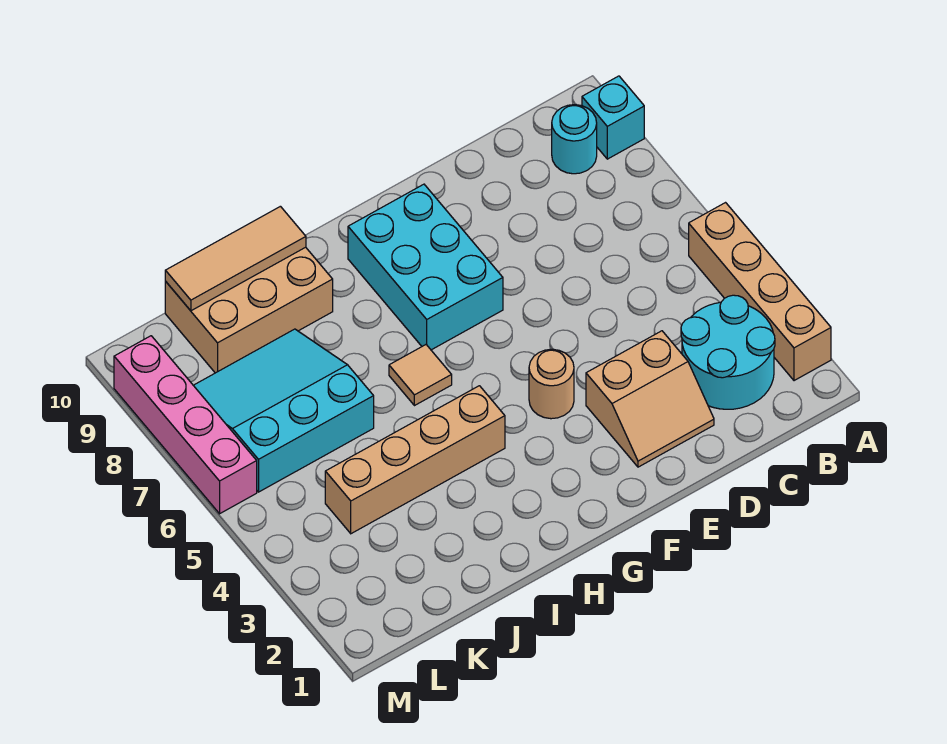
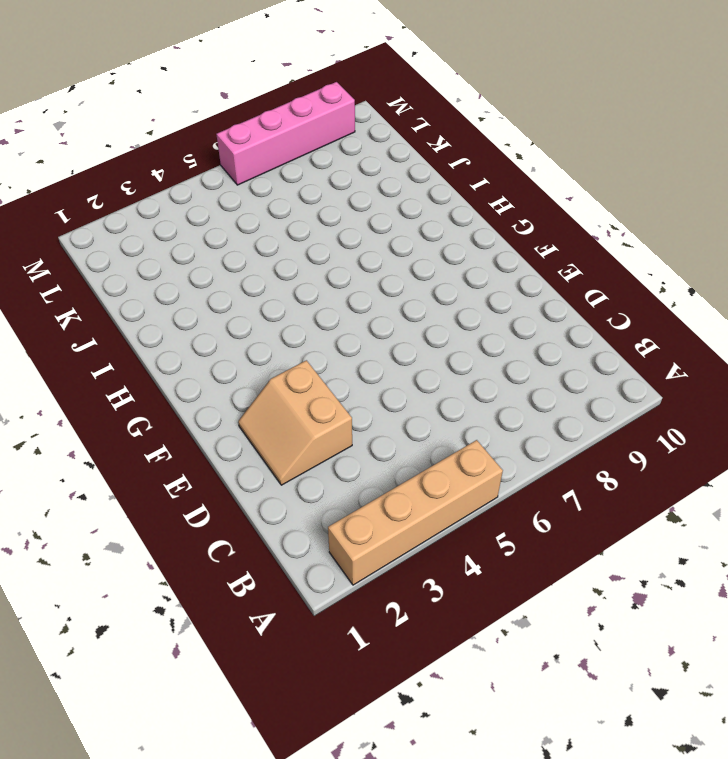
none -> cyan 1x1 brick [582,76,644,159]
none -> cyan 2x2 round brick [681,295,775,409]
none -> cyan 1x1 round brick [552,105,597,174]

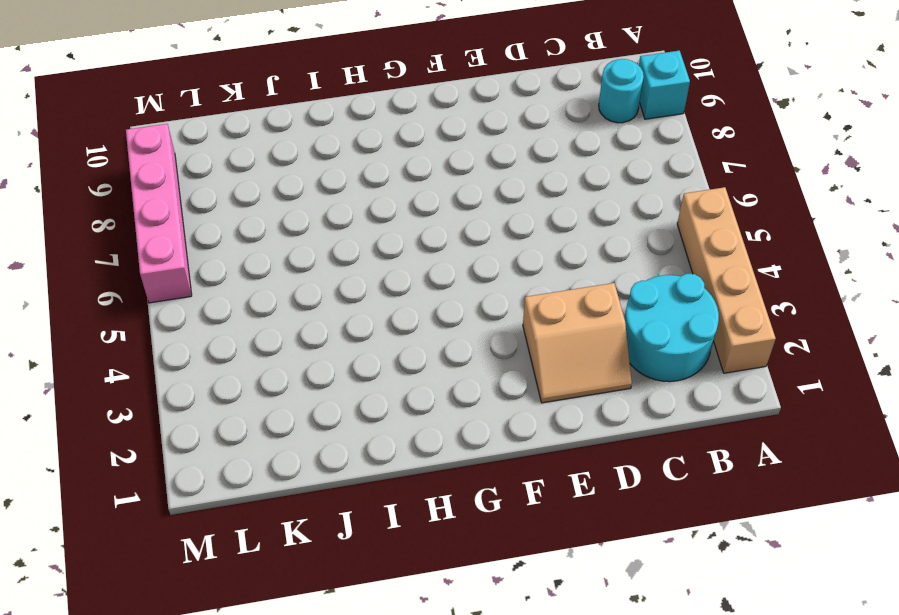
none -> tan 1x1 round brick [529,349,574,419]
none -> cyan 2x3 brick [348,184,503,350]
none -> tan 1x4 brick [325,386,505,534]

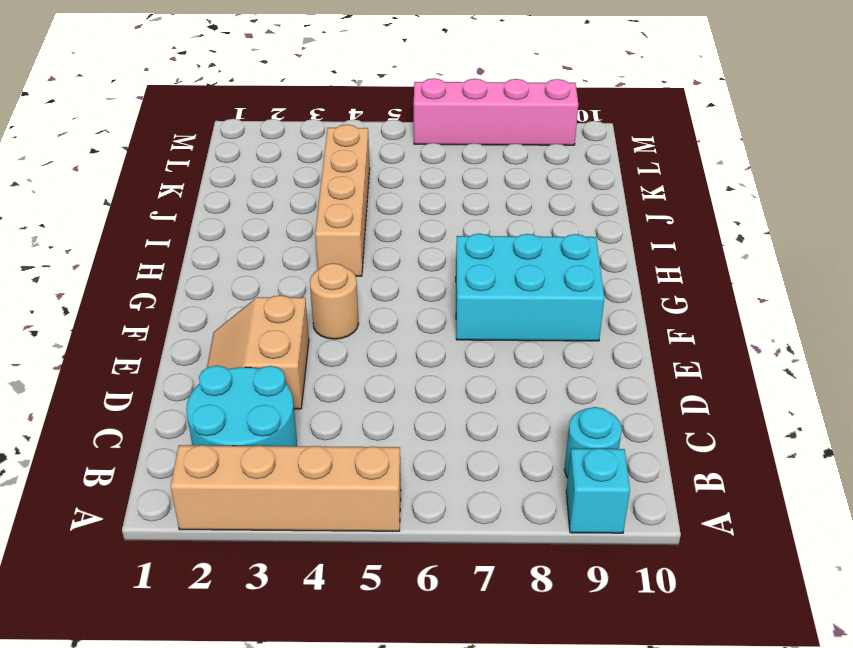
none -> tan 1x1 tile [389,345,452,406]
none -> tan 2x3 brick [165,247,333,373]
none -> cyan 3x3 slope [193,329,374,492]

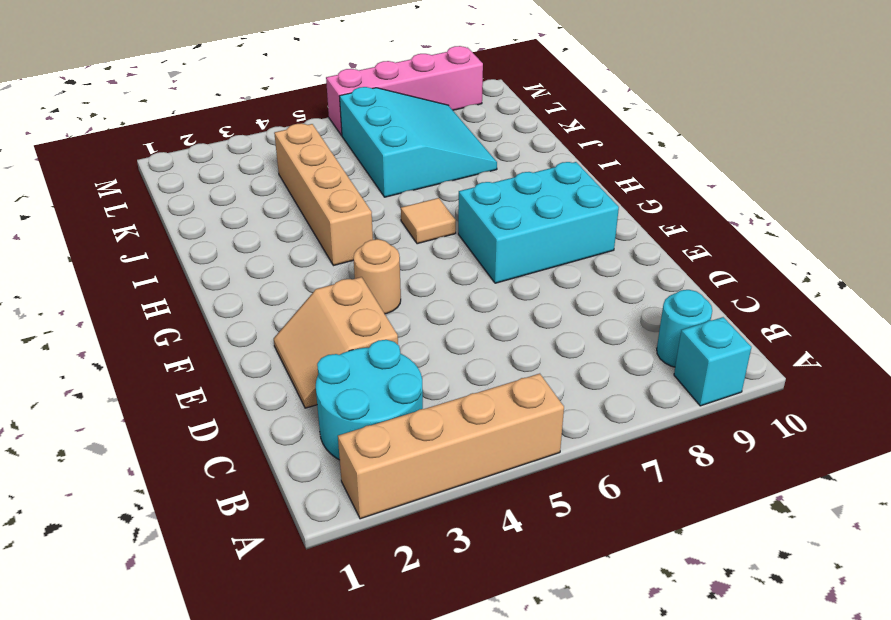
none -> tan 2x3 brick [165,247,333,373]
none -> tan 1x3 tile [165,206,306,311]

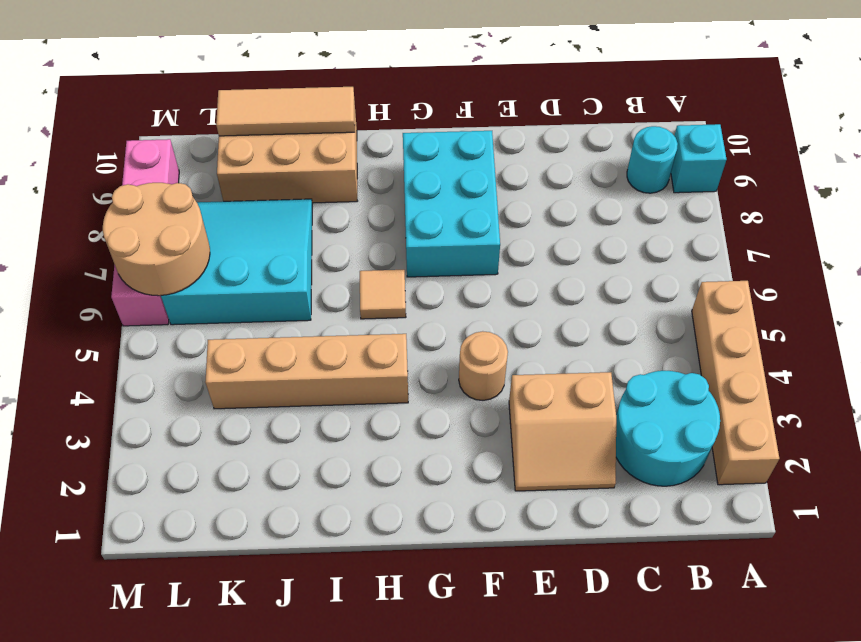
tan 2x2 round brick [103,183,210,296] -> none

